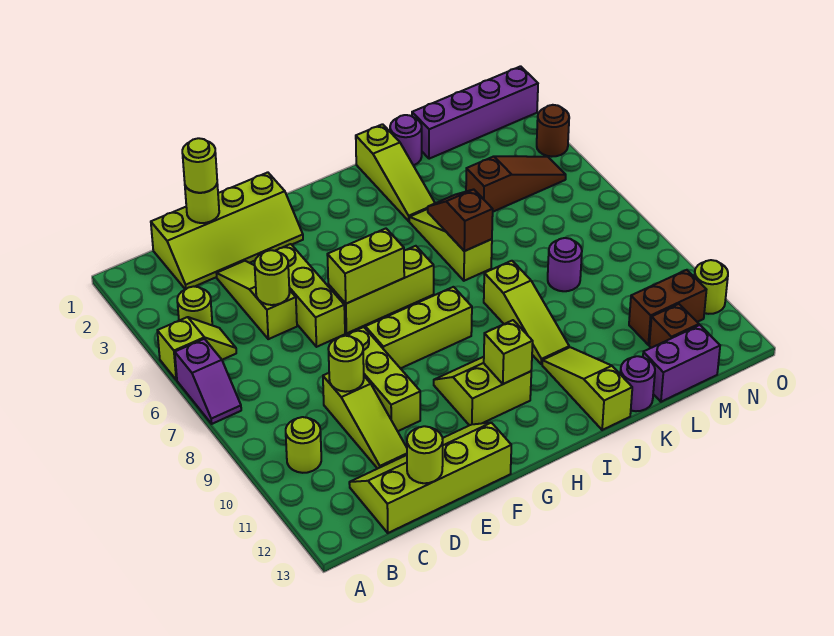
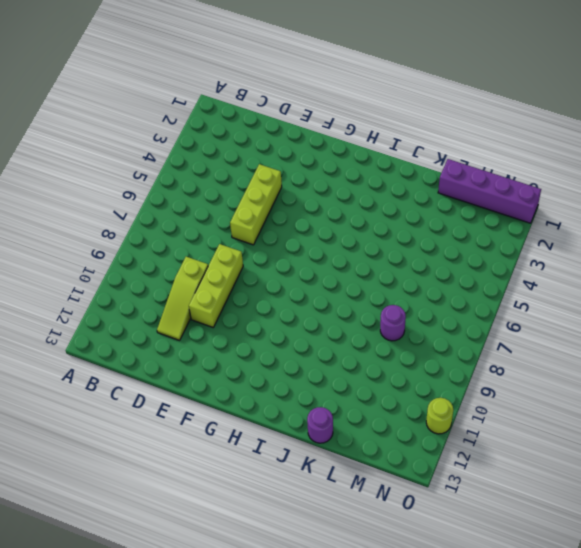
none -> lime 1x2 slope [157,317,236,380]
none -> purple 1x2 slope [175,339,241,424]
none -> lime 1x1 round brick [177,286,212,325]
none -> lime 1x1 round brick [286,417,321,473]

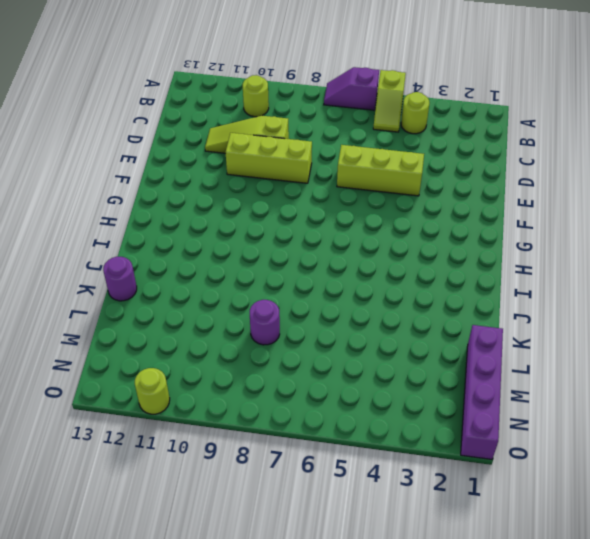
none -> lime 2x4 slope [151,172,303,289]
none -> lime 2x4 slope [349,423,511,533]
none -> lime 1x3 slope [216,261,297,339]
none -> lime 1x3 brick [328,246,434,333]

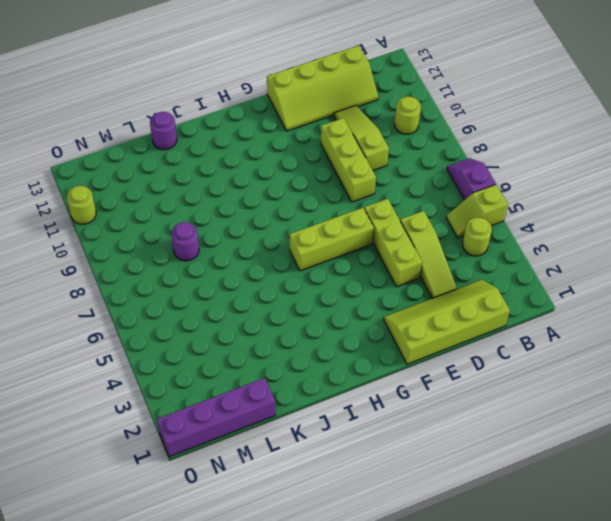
none -> lime 1x3 brick [365,287,472,369]
none -> lime 2x2 slope [434,357,531,425]
none -> lime 1x3 slope [356,124,435,221]
none -> lime 1x3 slope [409,209,492,281]

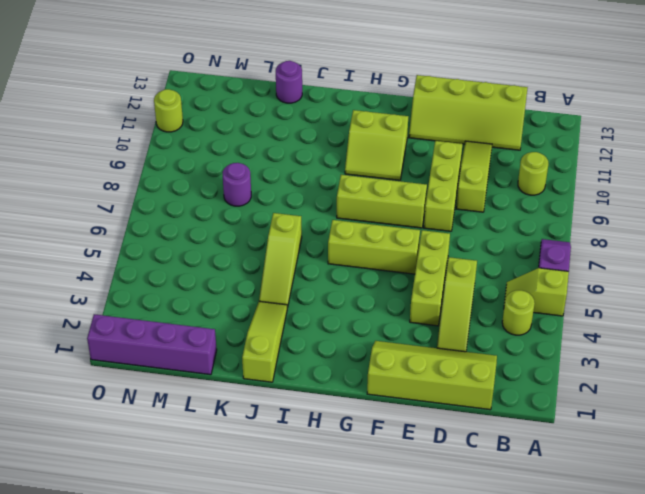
none -> lime 1x3 slope [484,261,569,364]
none -> lime 1x3 slope [542,347,632,430]
none -> purple 1x1 round brick [390,115,422,165]
none -> brown 1x3 slope [466,156,566,212]

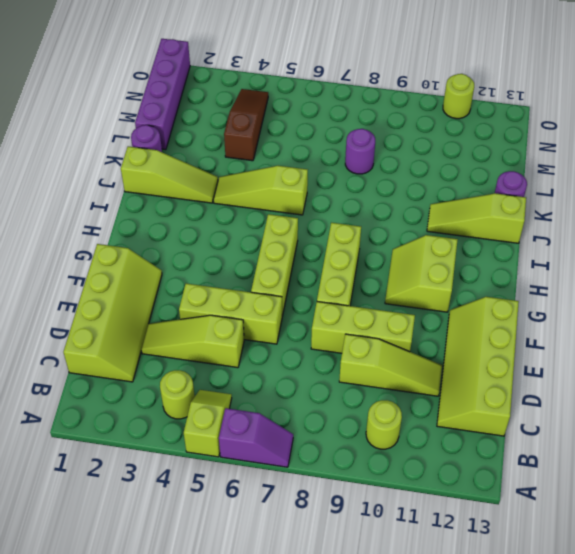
none -> lime 1x3 slope [484,261,569,364]
none -> purple 1x2 brick [643,325,720,402]
none -> brown 1x2 brick [629,270,706,345]
none -> brown 1x1 brick [649,304,699,348]

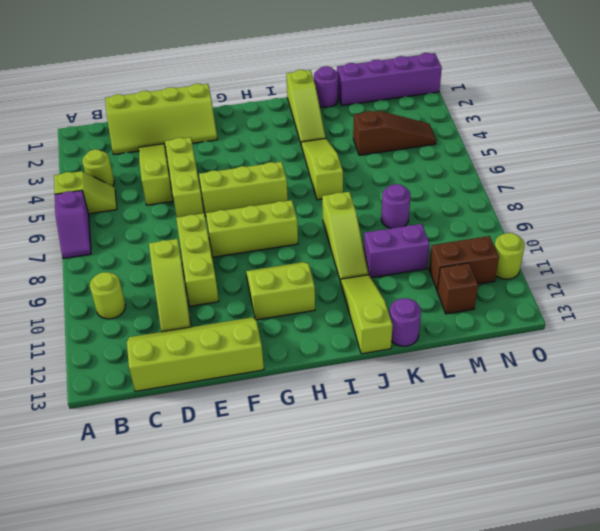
purple 1x2 brick [364,224,430,278] -> purple 1x2 brick moved to [643,325,720,402]
none -> brown 1x1 round brick [537,105,569,157]
none -> lime 1x1 round brick [185,184,219,223]
none -> lime 1x1 round brick [255,250,290,305]
none -> lime 1x1 round brick [328,336,364,392]

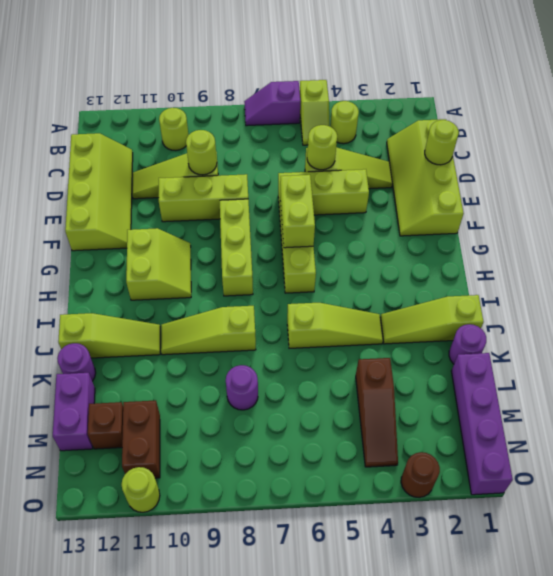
none -> lime 1x1 round brick [407,426,443,483]
none -> lime 1x1 brick [484,320,533,384]
none -> brown 1x2 slope [428,189,493,251]
none -> lime 1x1 round brick [182,138,217,193]

